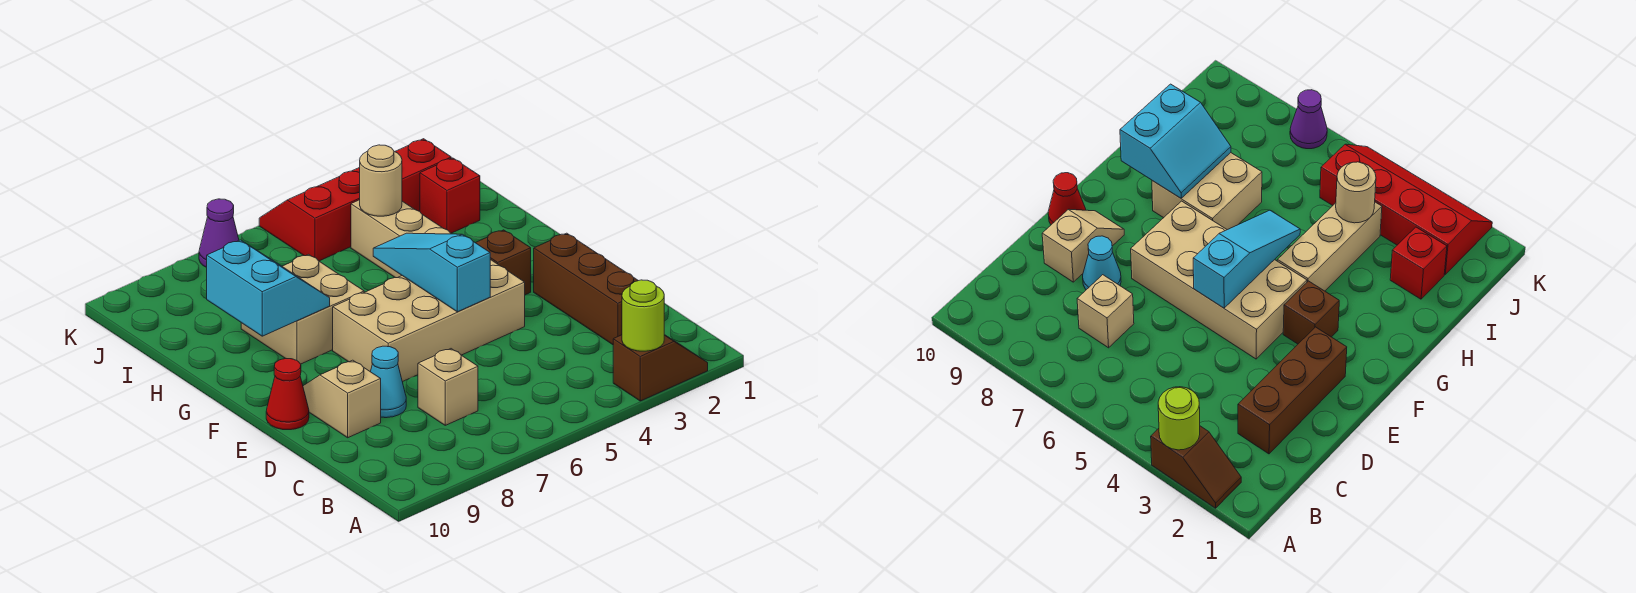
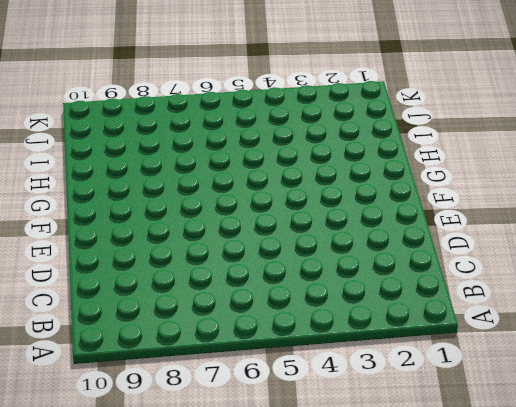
none -> brown 1x2 slope [613,335,708,401]
none -> brown 1x3 brick [534,233,638,345]
none -> tan 1x1 brick [418,349,478,425]

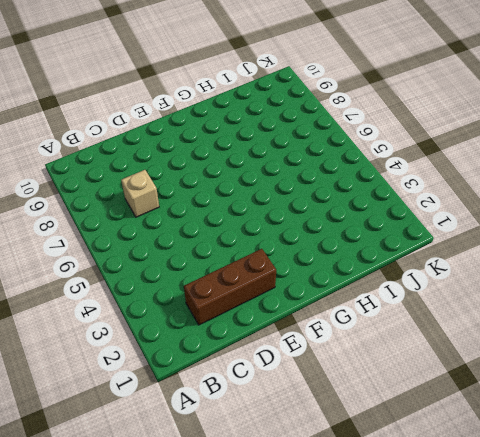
none -> brown 1x2 slope [613,335,708,401]
none -> cyan 1x1 cone [371,346,406,418]
none -> tan 1x2 slope [303,360,381,438]

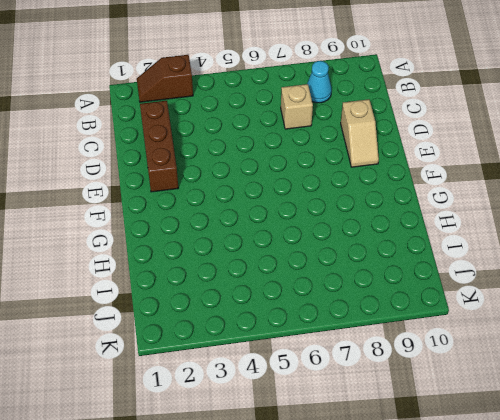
cyan 1x1 cone [307,61,332,103] -> cyan 1x1 cone moved to [371,346,406,418]
none -> tan 2x4 brick [333,259,525,382]
none -> red 1x1 cone [266,359,309,430]
none -> brown 1x1 brick [476,230,531,295]

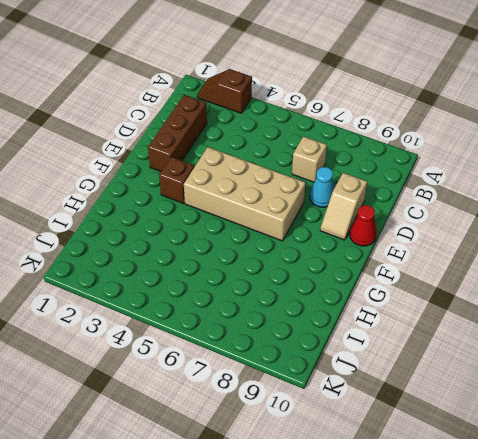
none -> tan 1x3 brick [351,200,451,278]
none -> tan 2x2 brick [241,254,364,364]
none -> red 1x1 brick [420,158,480,233]

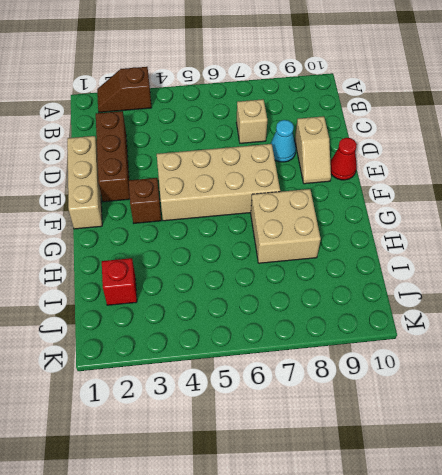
tan 1x3 brick [67,136,102,229] -> tan 1x3 brick moved to [351,200,451,278]
none -> red 2x4 slope [259,139,451,261]
none -> purple 1x1 cone [199,199,239,267]
none -> lime 1x1 round brick [622,280,664,351]

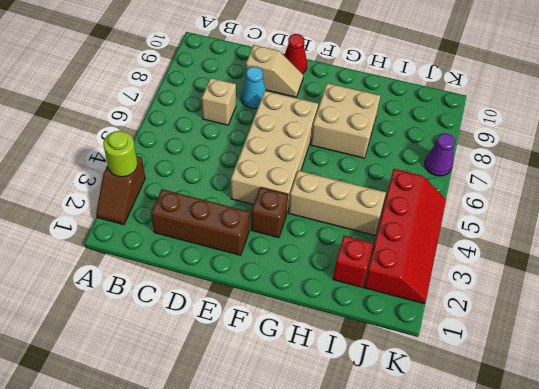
none -> cyan 1x3 slope [373,233,490,312]
none -> cyan 2x2 slope [207,240,330,336]
none -> tan 1x1 round brick [360,145,402,216]

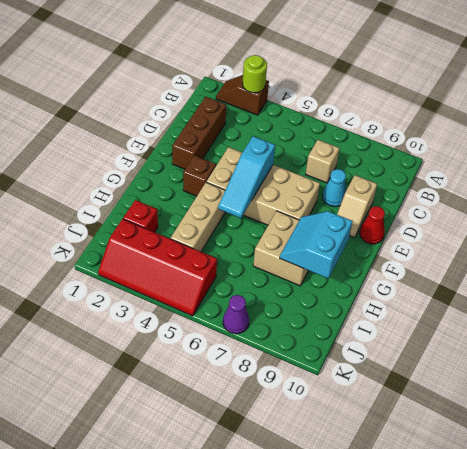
none -> tan 1x1 round brick [360,145,402,216]

